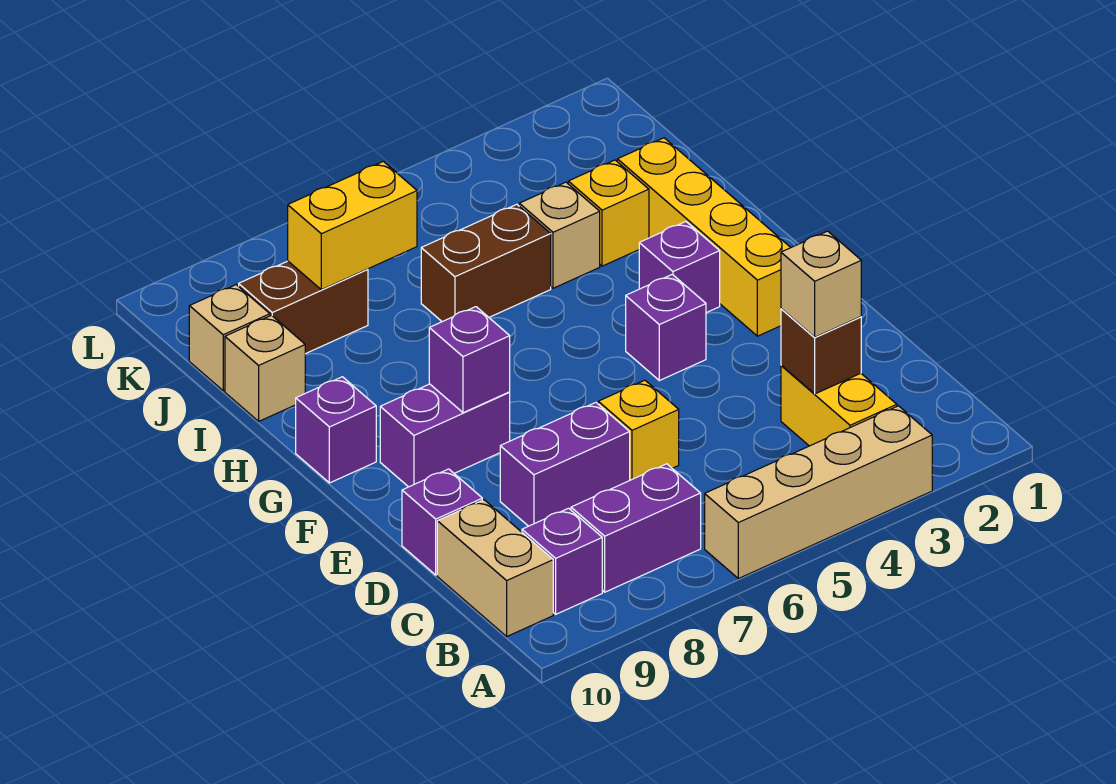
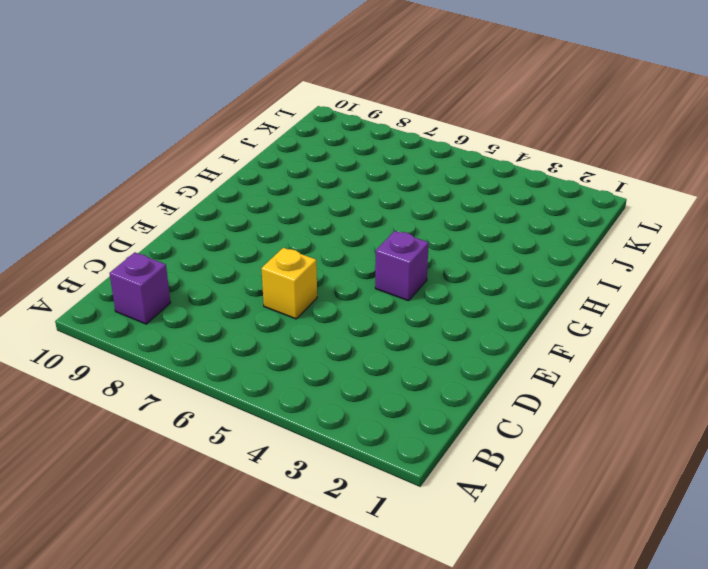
none -> tan 1x4 brick [705,406,932,579]
none -> yellow 1x2 brick [781,365,897,446]
none -> purple 1x2 brick [571,464,701,592]

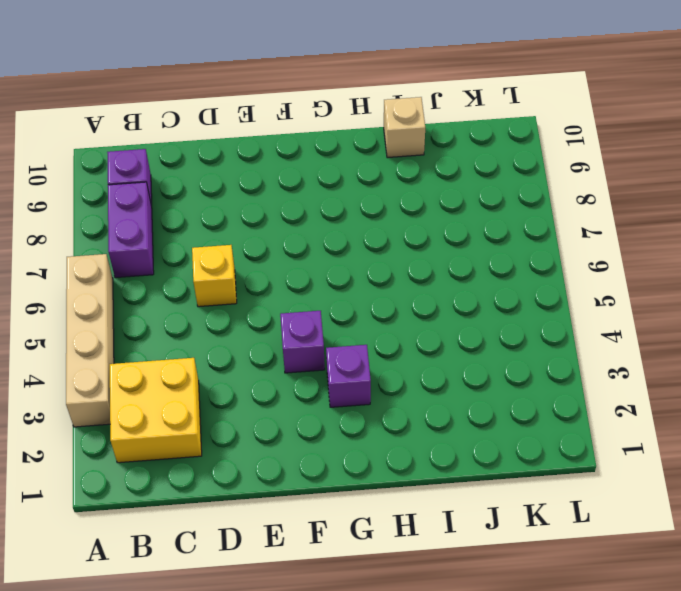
yellow 2x2 brick [110,358,202,463] -> yellow 1x2 brick [781,365,897,446]
none -> tan 1x2 brick [437,500,553,636]
none -> purple 1x2 brick [500,403,630,526]
none -> purple 1x1 brick [402,469,482,575]

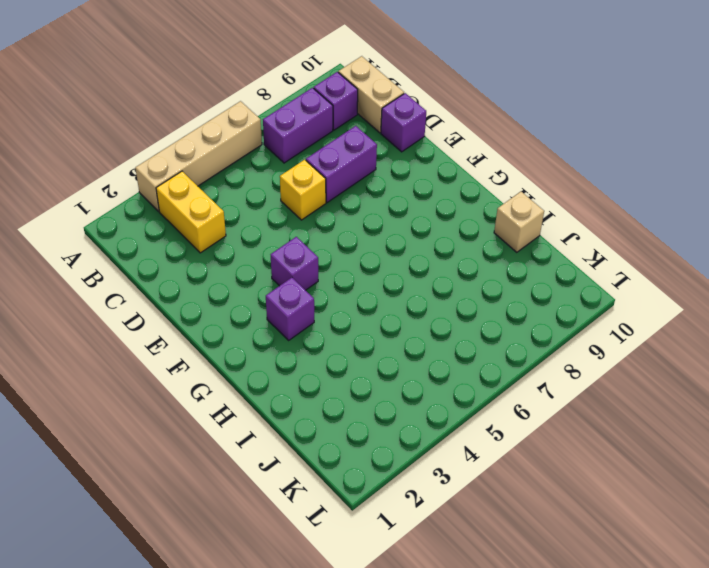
none -> yellow 1x4 brick [617,138,791,336]
none -> purple 1x2 brick [380,384,510,487]
none -> purple 1x1 brick [296,377,376,483]

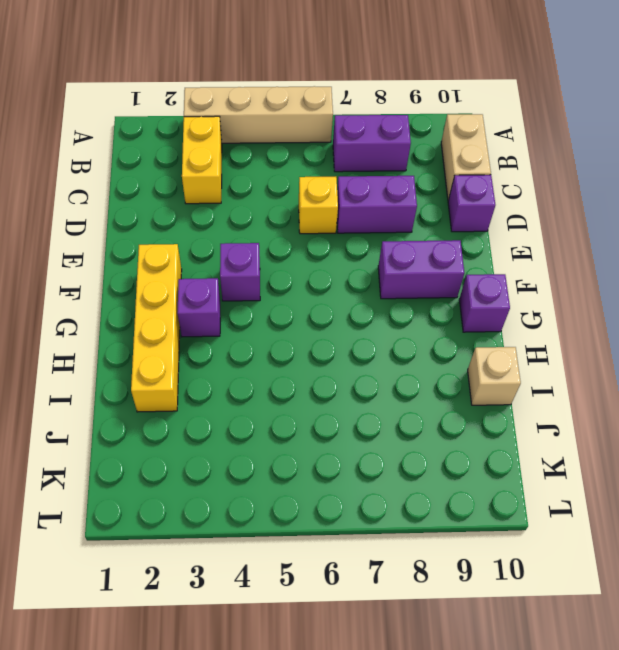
none -> purple 1x1 brick [522,508,602,614]
none -> yellow 1x1 brick [568,160,649,266]
none -> tan 1x1 brick [519,182,600,288]

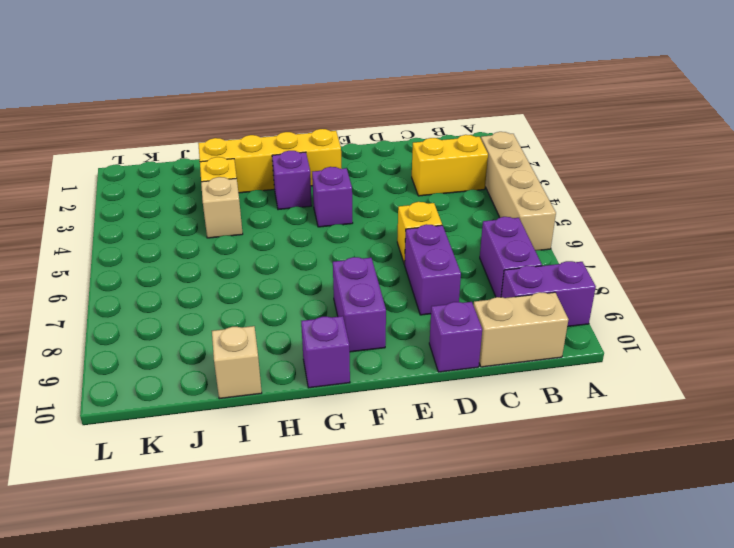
purple 1x2 brick [501,261,596,327] -> purple 1x1 brick [522,508,602,614]
none -> brown 1x2 brick [421,204,551,322]
none -> brown 1x2 brick [239,261,368,354]
none -> tan 1x1 brick [189,285,270,391]

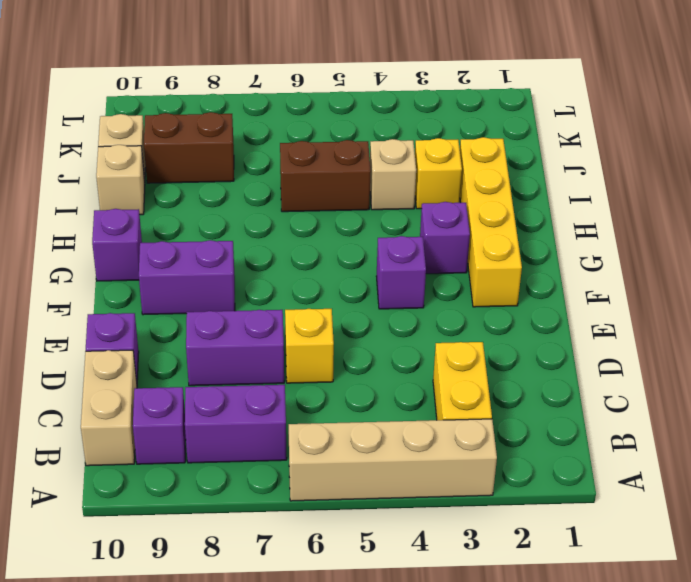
none -> brown 1x1 brick [781,309,861,394]
none -> purple 1x1 brick [429,307,510,413]
none -> yellow 1x2 brick [288,161,417,290]

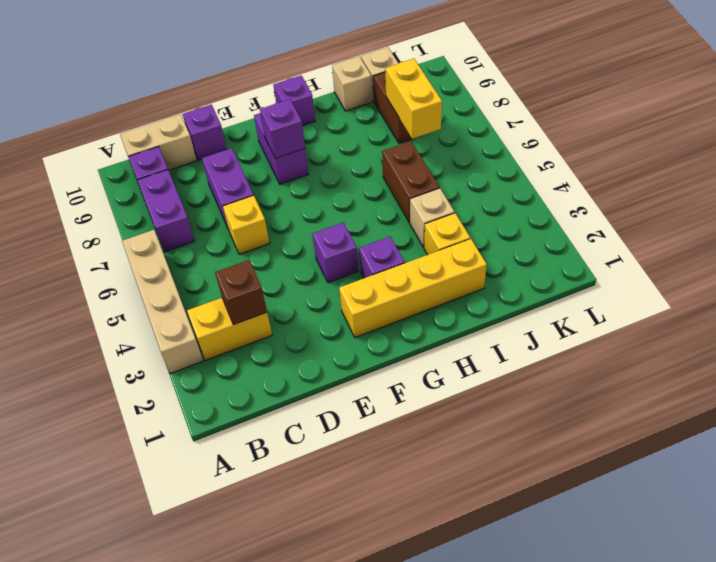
none -> tan 1x1 brick [781,231,861,337]

